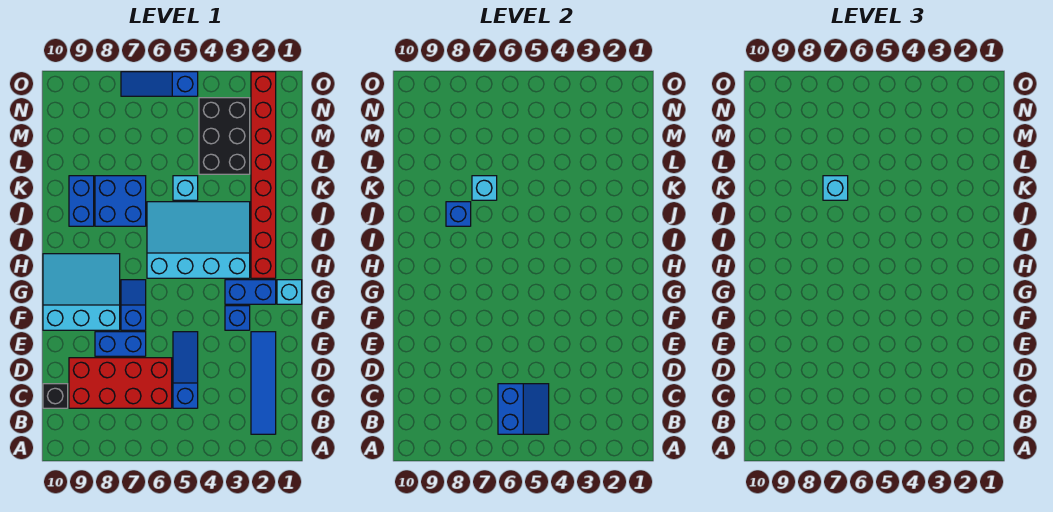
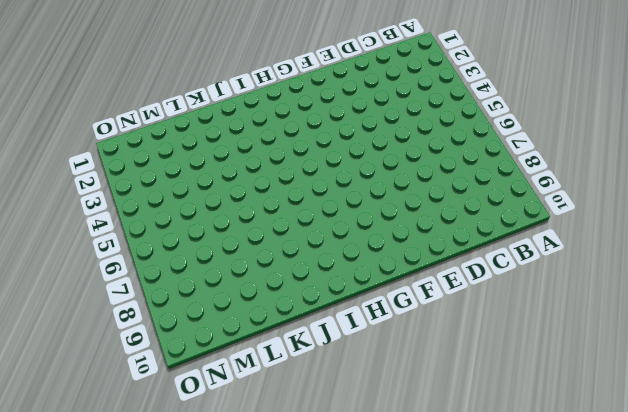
none -> blue 1x4 tile [251,332,276,434]
none -> blue 1x3 slope [173,332,198,408]
none -> red 2x4 brick [69,358,172,408]

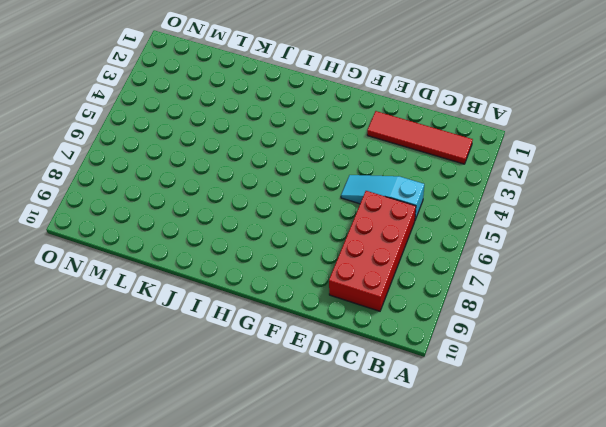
red 1x4 tile [367,111,473,164] -> blue 1x4 tile [251,332,276,434]
cyan 1x3 slope [341,175,424,220] -> blue 1x3 slope [173,332,198,408]
none -> black 1x1 brick [43,384,68,408]
none -> blue 1x2 brick [95,332,146,356]
none -> blue 1x1 brick [225,306,250,330]

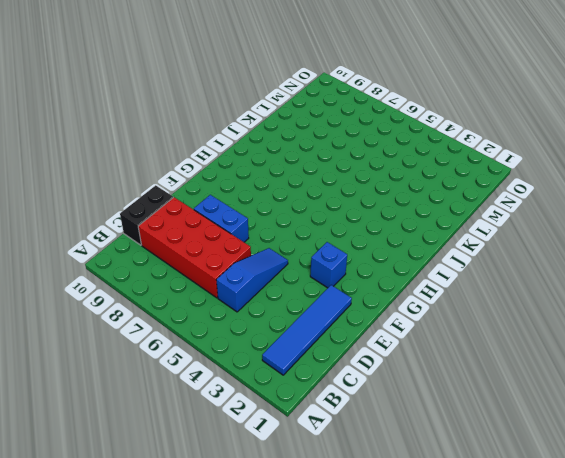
black 1x2 brick [120,185,173,245] -> black 1x1 brick [43,384,68,408]
none -> blue 1x2 slope [121,280,146,330]
none -> cyan 3x3 slope [43,254,120,330]
none -> cyan 1x1 brick [277,280,302,304]

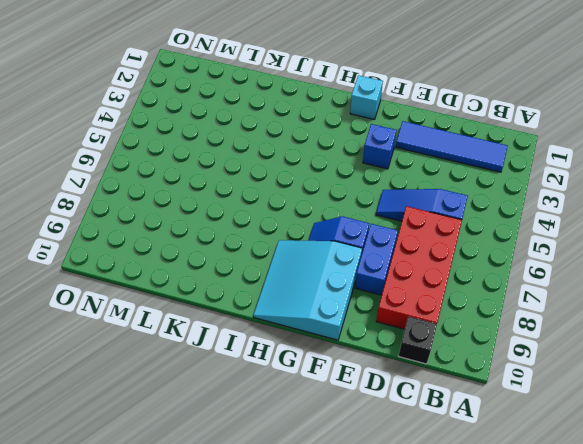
none -> blue 1x2 brick [225,280,276,304]
none -> red 1x8 brick [251,72,276,278]
none -> cyan 3x4 slope [147,202,250,278]

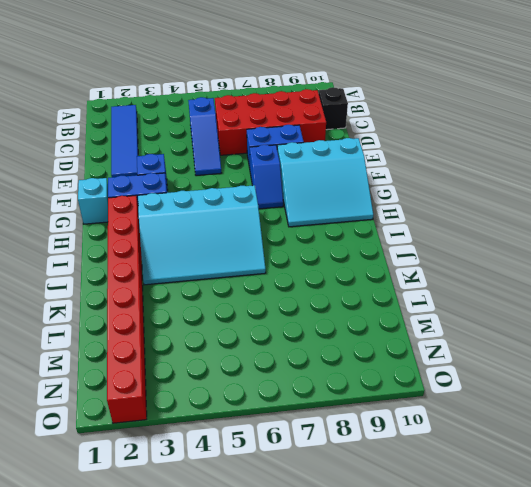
none -> blue 2x2 brick [95,176,146,226]
none -> blue 1x2 brick [69,176,94,226]
none -> cyan 1x1 brick [173,176,198,200]

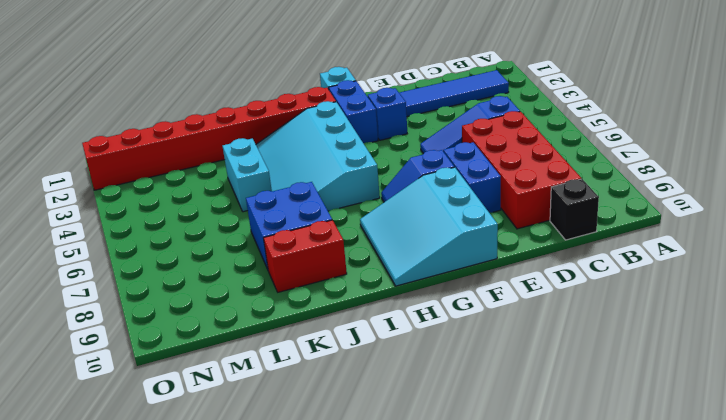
red 1x2 brick [264,220,347,292] -> blue 1x2 brick [69,176,94,226]
cyan 1x2 brick [223,138,272,212] -> cyan 1x1 brick [173,176,198,200]
none -> black 2x3 brick [199,98,250,174]
none -> blue 1x3 slope [121,72,198,96]
none -> blue 2x2 slope [498,384,549,434]

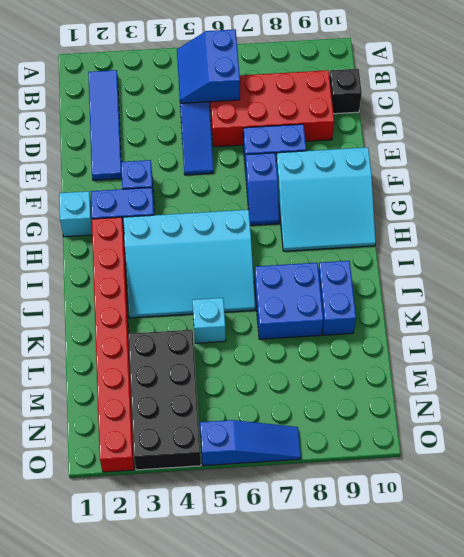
black 2x4 brick [129,330,201,470] -> black 2x3 brick [199,98,250,174]
none -> blue 1x1 brick [446,202,471,226]
none -> cyan 1x1 brick [472,176,497,200]
none -> cyan 1x1 brick [823,176,848,200]

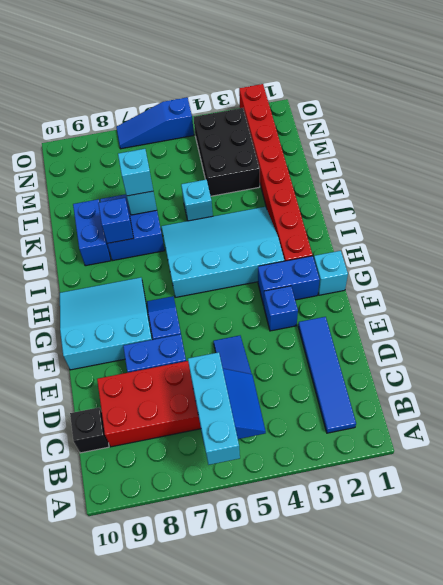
cyan 1x3 brick [188,352,240,465] -> none

